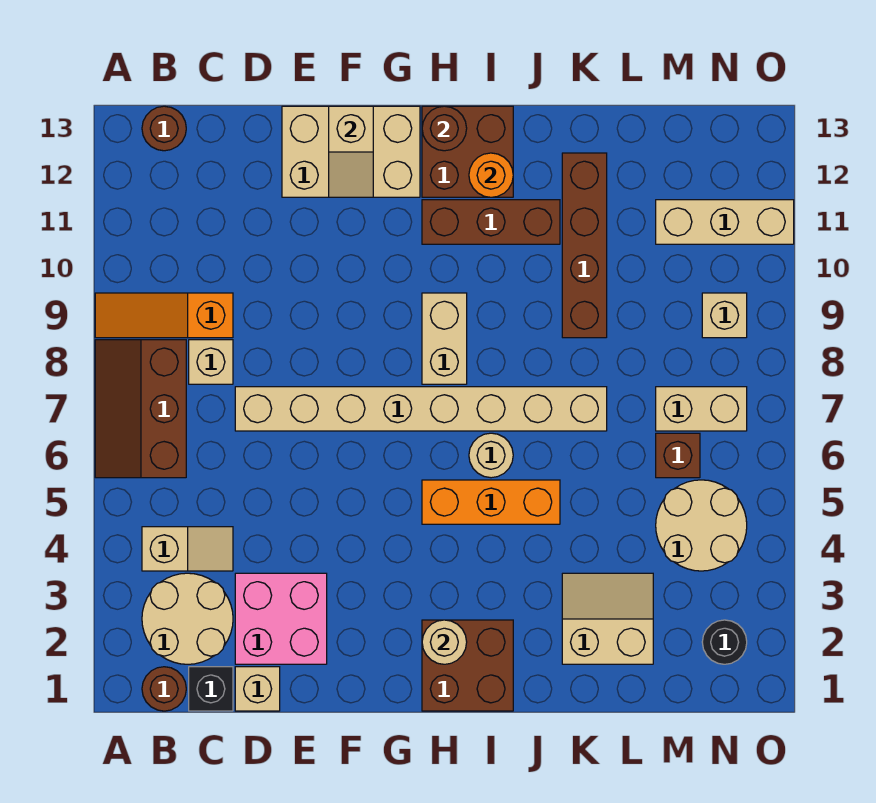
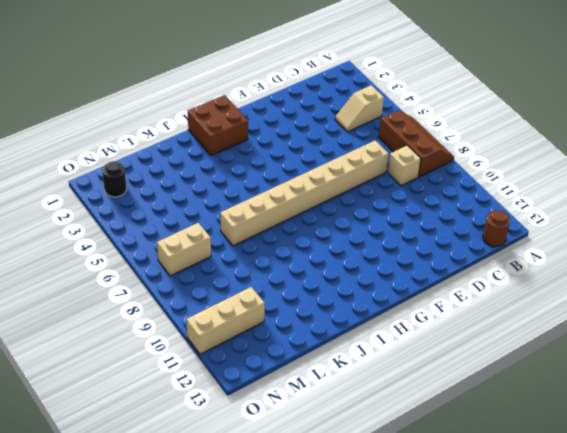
none -> orange 1x3 slope [95,293,233,338]
none -> brown 1x1 round brick [142,667,186,711]
none -> tan 2x2 round brick [142,573,233,664]
none -> black 1x1 brick [189,667,233,711]

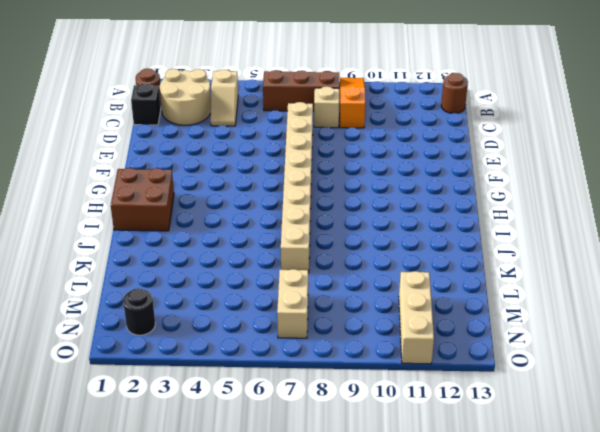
none -> tan 1x1 brick [235,667,280,711]
none -> pink 2x2 brick [235,573,327,664]
none -> tan 2x3 brick [282,106,420,197]
none -> orange 1x3 brick [422,480,560,524]

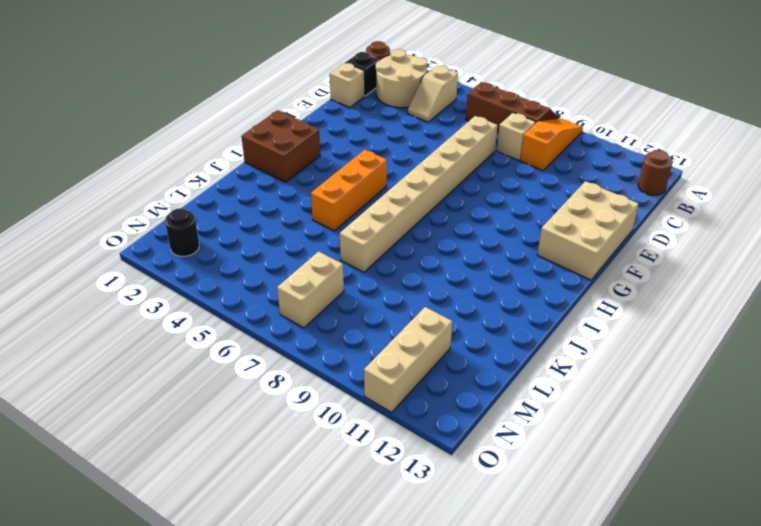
none -> pink 2x2 brick [235,573,327,664]
none -> tan 1x2 brick [422,293,467,384]
none -> brown 1x3 brick [422,200,560,244]
none -> brown 2x2 brick [422,106,513,197]

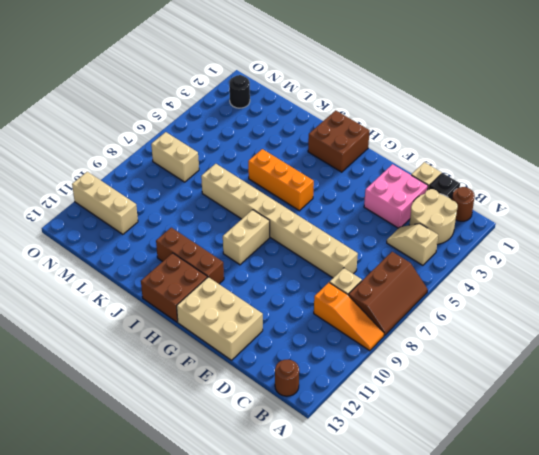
none -> tan 1x1 round brick [469,433,513,478]
none -> tan 2x2 slope [562,573,653,664]
none -> brown 1x4 brick [562,153,607,338]
none -> tan 2x2 round brick [656,480,747,571]

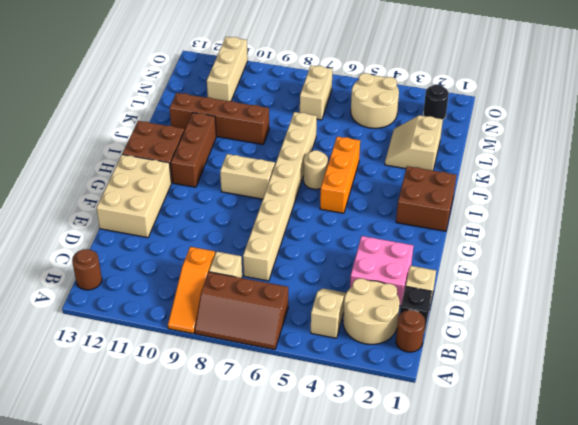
none -> brown 1x1 brick [656,433,700,478]
none -> tan 1x1 brick [702,293,747,338]
none -> tan 1x2 slope [329,106,373,197]
none -> tan 1x1 round brick [422,620,467,664]

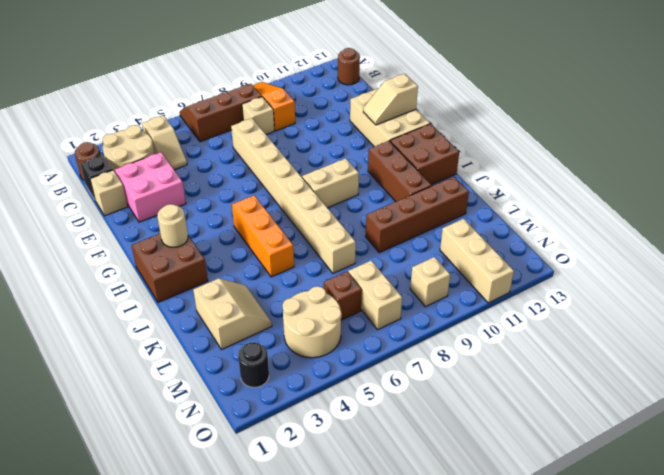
none -> tan 1x1 round brick [469,433,513,478]
none -> brown 1x1 round brick [422,106,467,151]
none -> orange 1x1 round brick [469,153,513,197]

